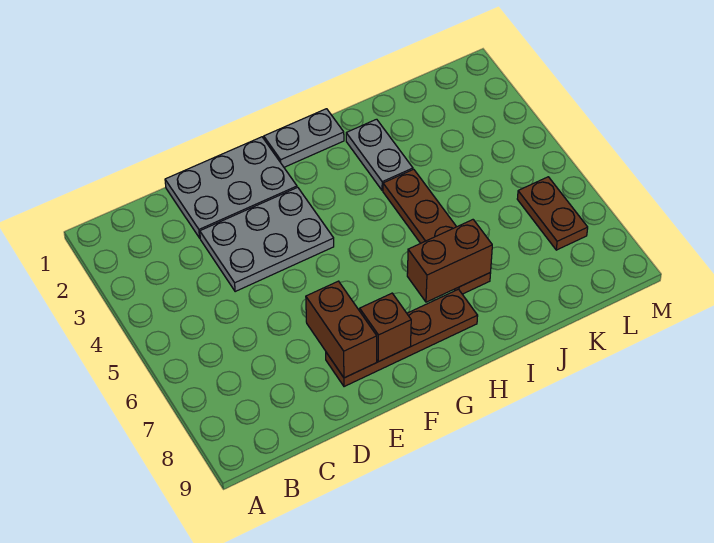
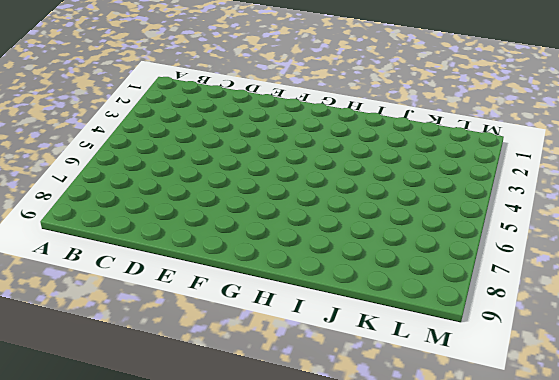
none -> grey 2x3 plate [165,137,297,238]
none -> grey 2x3 plate [200,187,334,292]

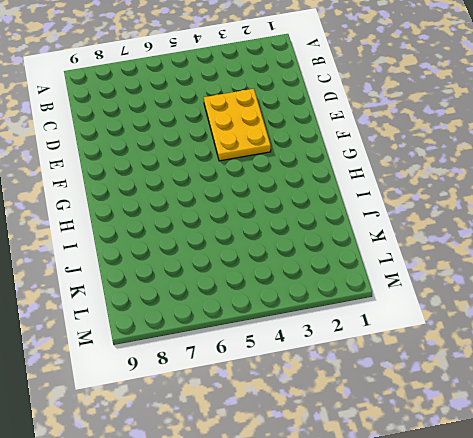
yellow 2x3 plate [204,89,271,161] -> grey 2x3 plate [200,187,334,292]
none -> grey 2x3 plate [165,137,297,238]
none -> brown 1x4 plate [326,289,478,387]

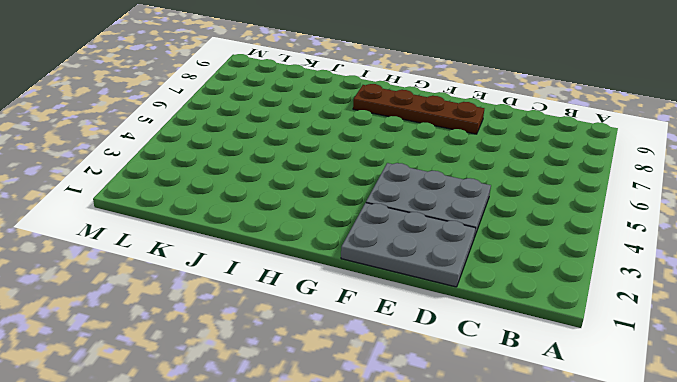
none -> grey 1x2 plate [264,109,344,167]
none -> grey 1x2 plate [346,119,413,191]

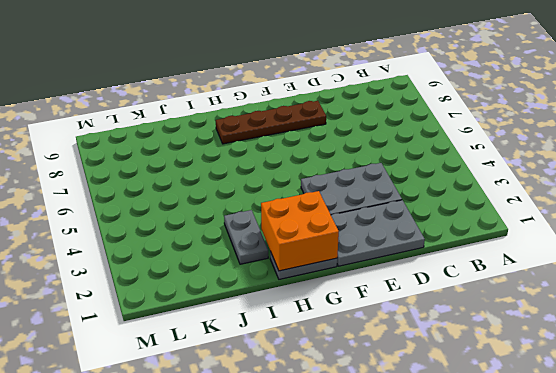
orange 2x2 brick [261,191,339,271] -> none
none -> brown 1x4 plate [383,169,491,294]
none -> brown 1x2 plate [517,177,588,250]

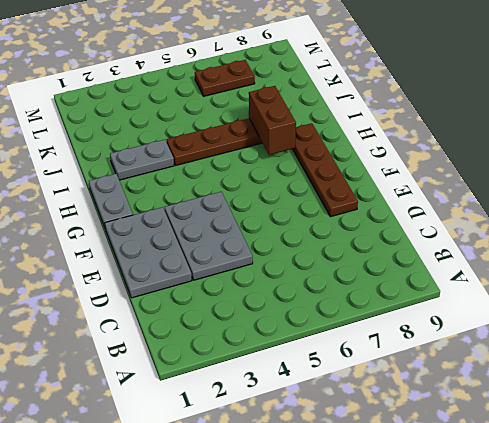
none -> brown 1x2 brick [306,281,377,378]
none -> brown 1x1 brick [360,293,411,362]

